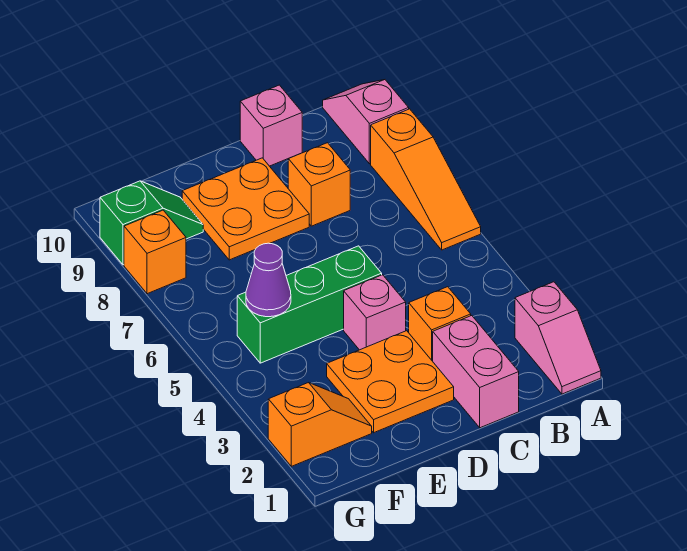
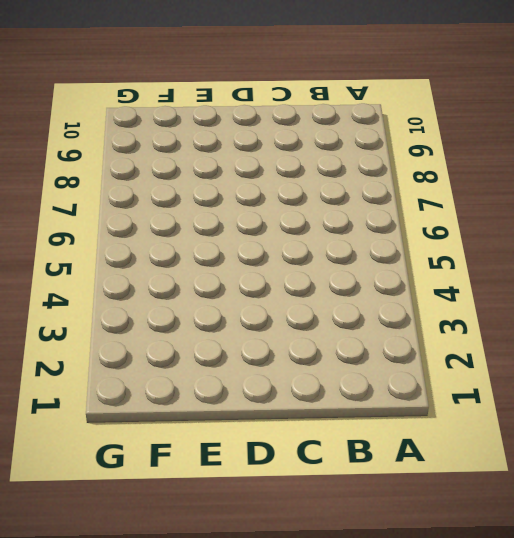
none -> pink 1x2 slope [515,282,601,394]
none -> orange 1x3 slope [371,109,481,250]
none -> pink 1x2 slope [323,80,409,164]

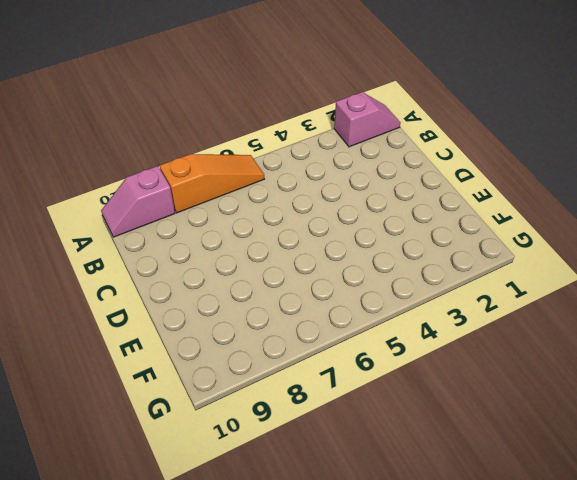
none -> pink 1x2 brick [433,316,519,428]
none -> orange 1x1 brick [409,287,471,361]
none -> orange 1x1 brick [288,143,350,226]

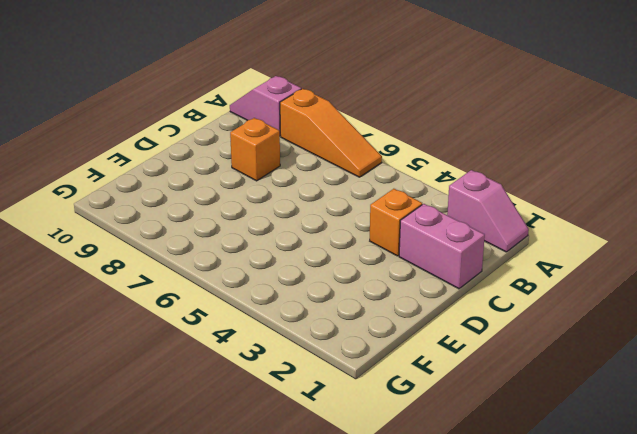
none -> pink 1x1 brick [240,85,302,166]
none -> orange 2x2 plate [327,331,454,433]
none -> pink 1x1 brick [344,275,406,350]

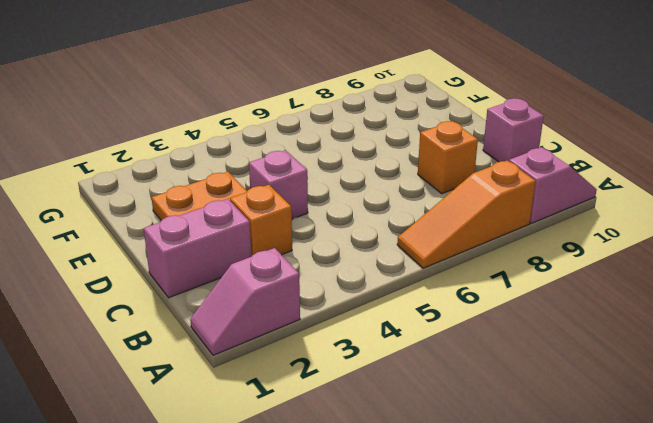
none -> green 1x3 brick [237,246,382,363]
none -> orange 2x2 plate [182,158,309,260]
none -> orange 1x2 slope [268,383,372,466]

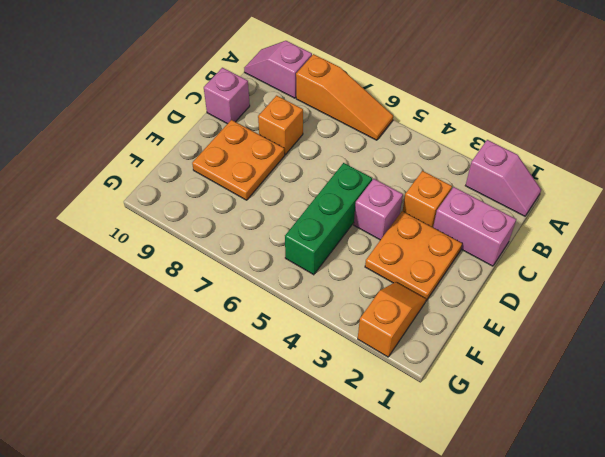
none -> green 1x2 slope [100,181,203,265]
none -> orange 1x1 brick [124,210,186,294]
none -> purple 1x1 cone [246,243,291,317]

